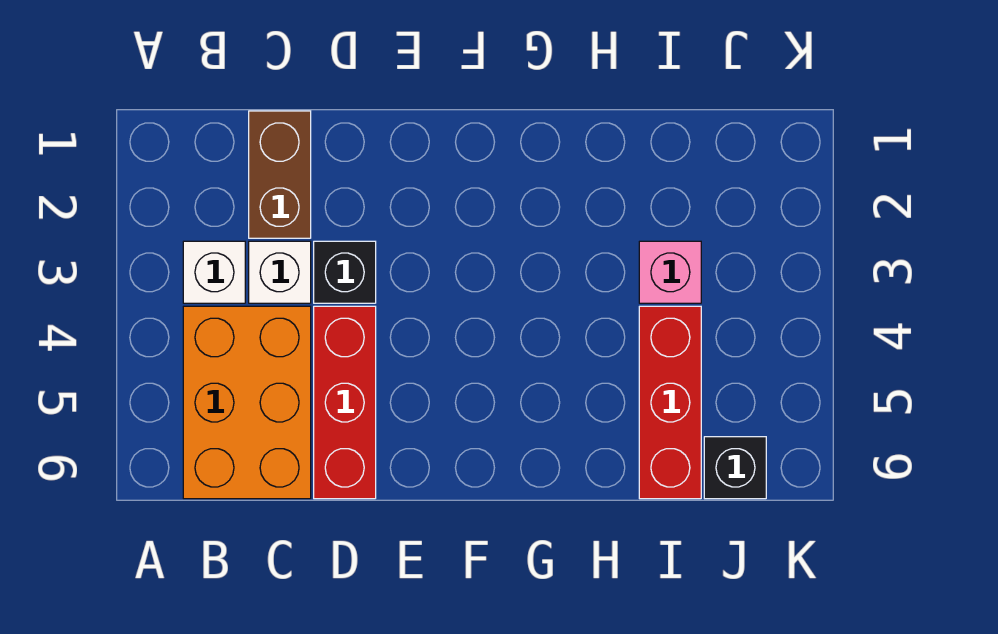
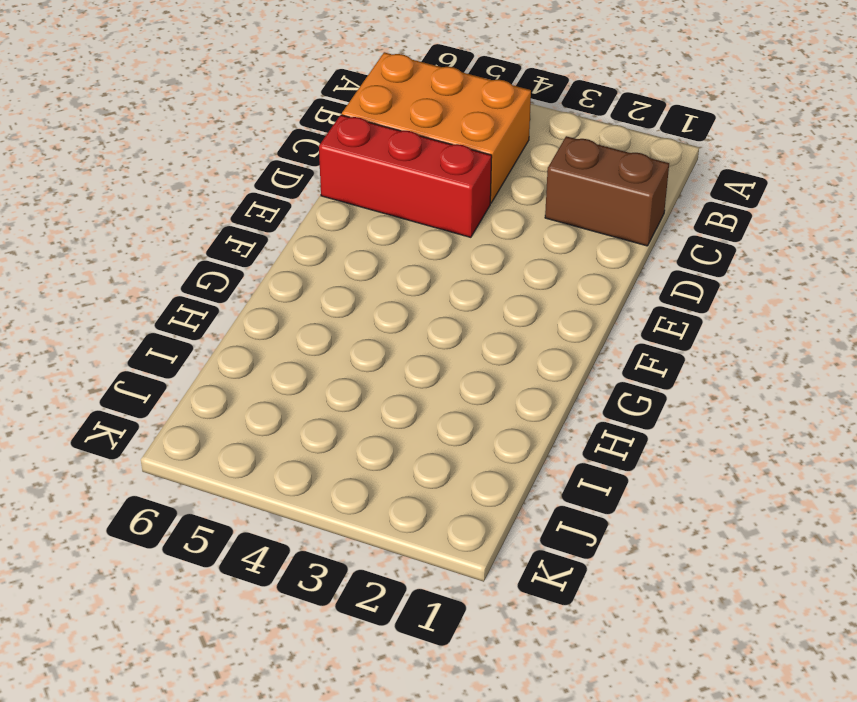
none -> white 1x1 brick [183,241,245,303]
none -> white 1x1 brick [249,241,311,303]

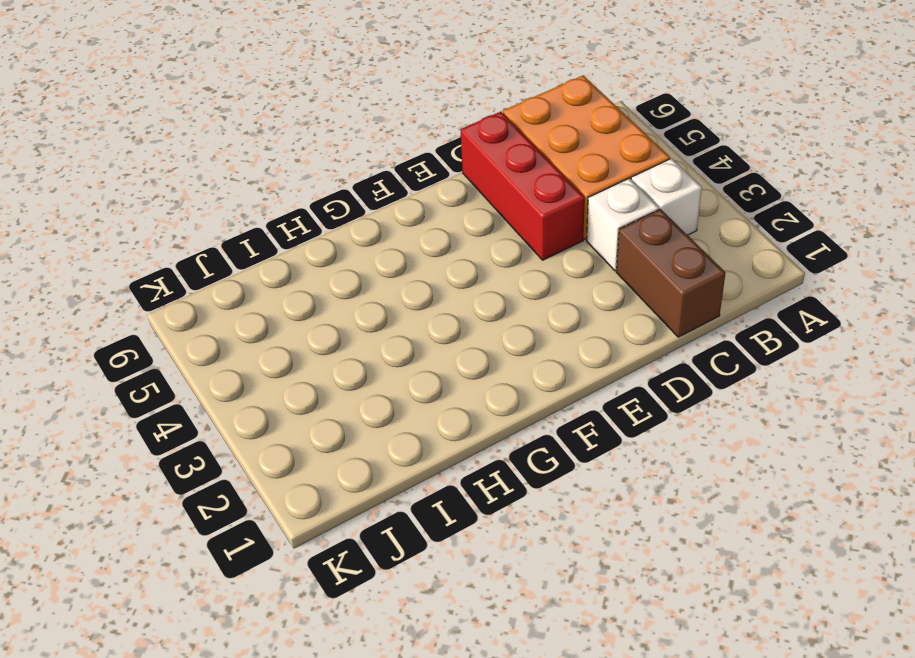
none -> black 1x1 brick [314,241,376,303]
none -> pink 1x1 brick [639,241,701,303]

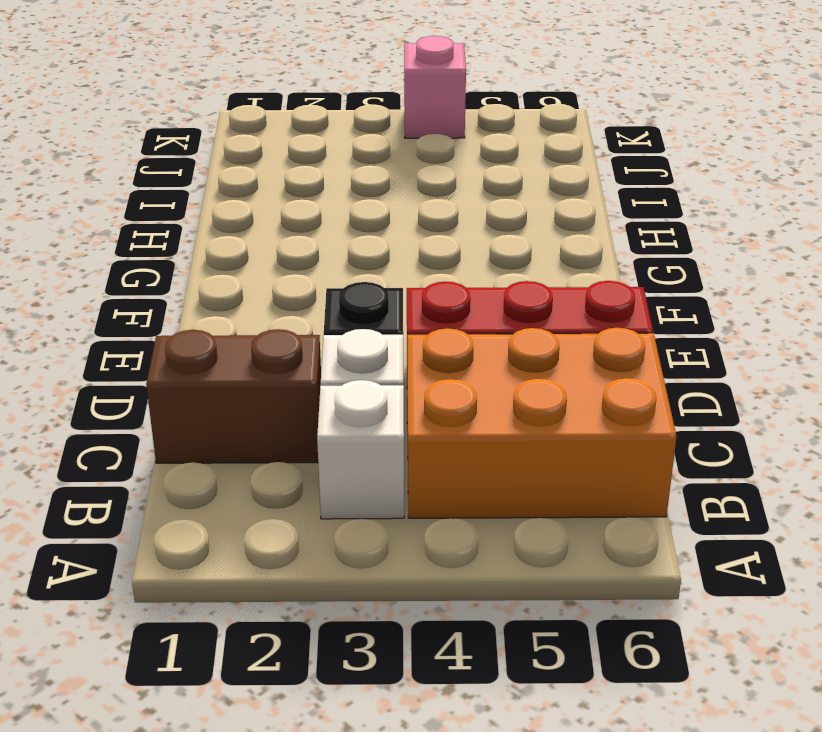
pink 1x1 brick [404,36,466,138] -> pink 1x1 brick moved to [639,241,701,303]
none -> red 1x3 brick [639,306,701,499]
none -> black 1x1 brick [704,437,766,499]

